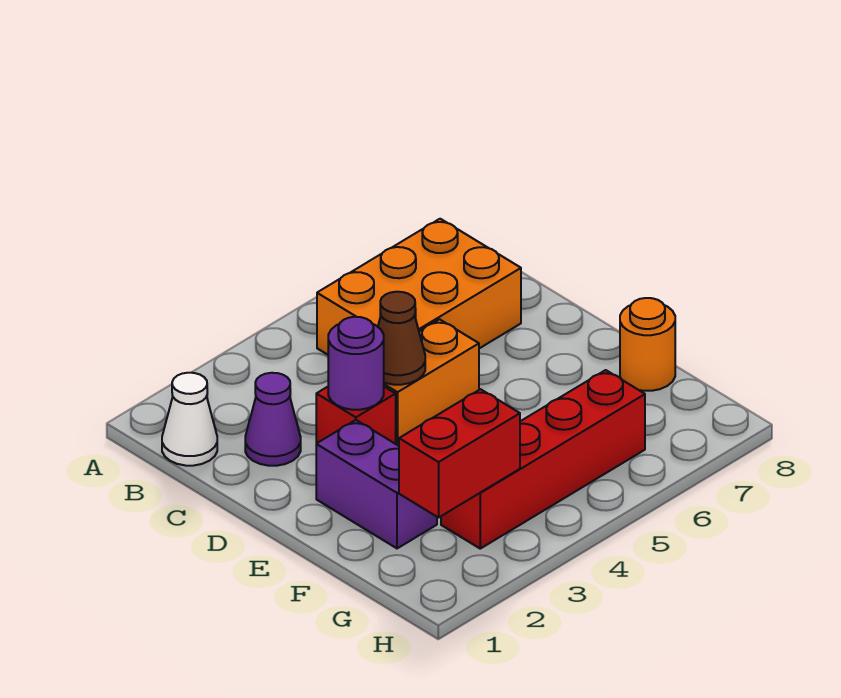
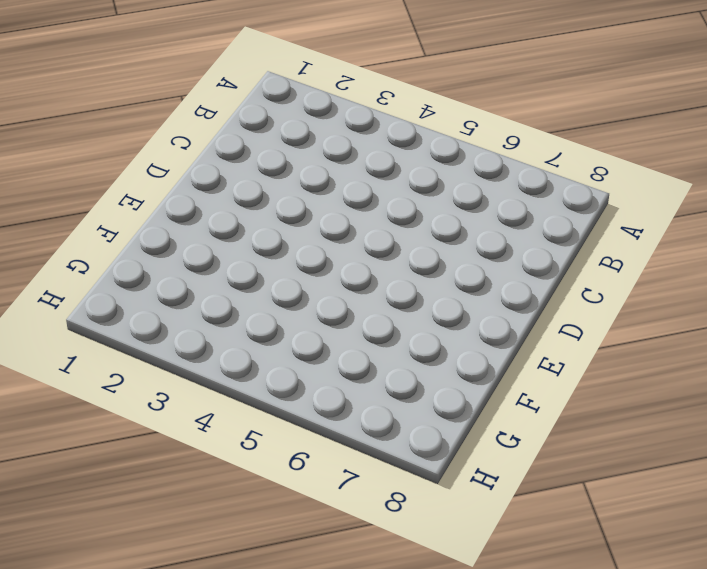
none -> white 1x1 cone [162,373,217,466]
none -> orange 2x3 brick [317,219,521,355]

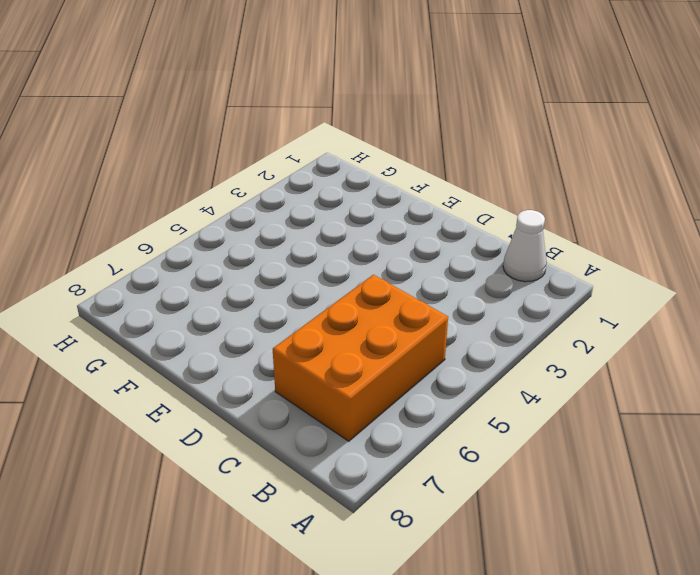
none -> purple 1x1 cone [245,373,301,466]
none -> red 1x1 brick [316,387,396,444]

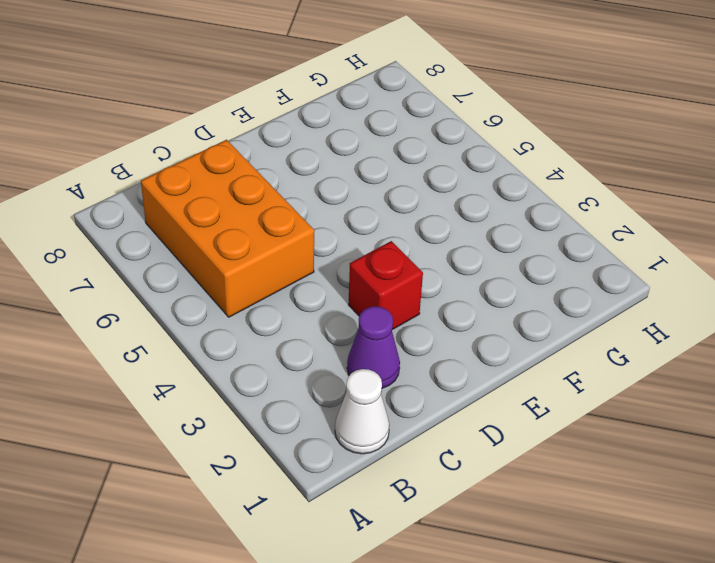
none -> orange 1x2 brick [384,319,479,446]
none -> purple 1x2 brick [316,420,437,548]

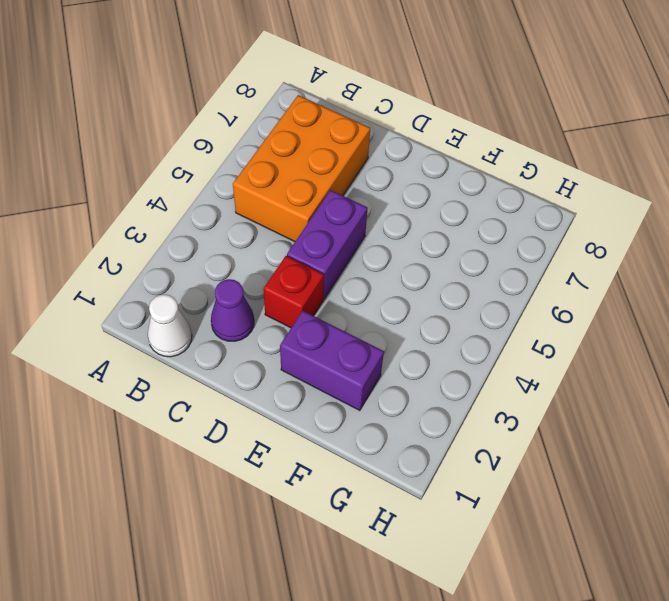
purple 1x2 brick [287,190,368,299] -> orange 1x2 brick [384,319,479,446]
none -> orange 1x1 round brick [620,298,675,391]
none -> red 1x4 brick [441,370,645,549]

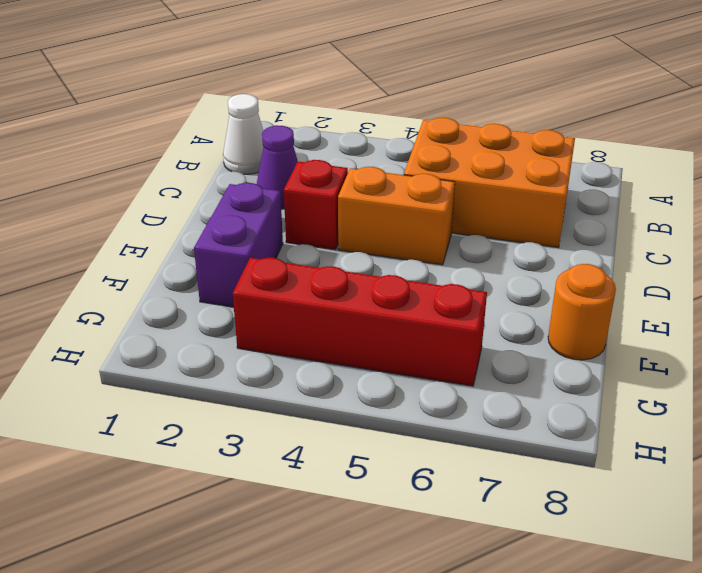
none -> purple 1x1 round brick [328,317,384,410]
none -> brown 1x1 cone [378,292,425,385]

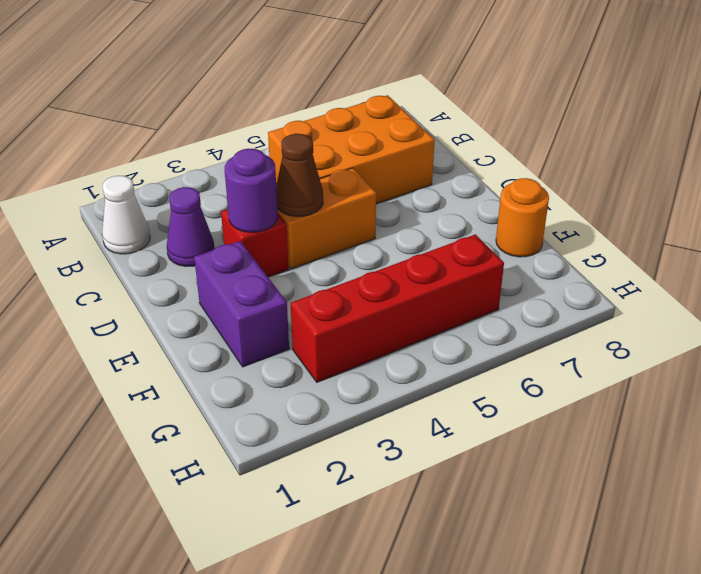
none -> red 1x2 brick [399,389,520,518]

